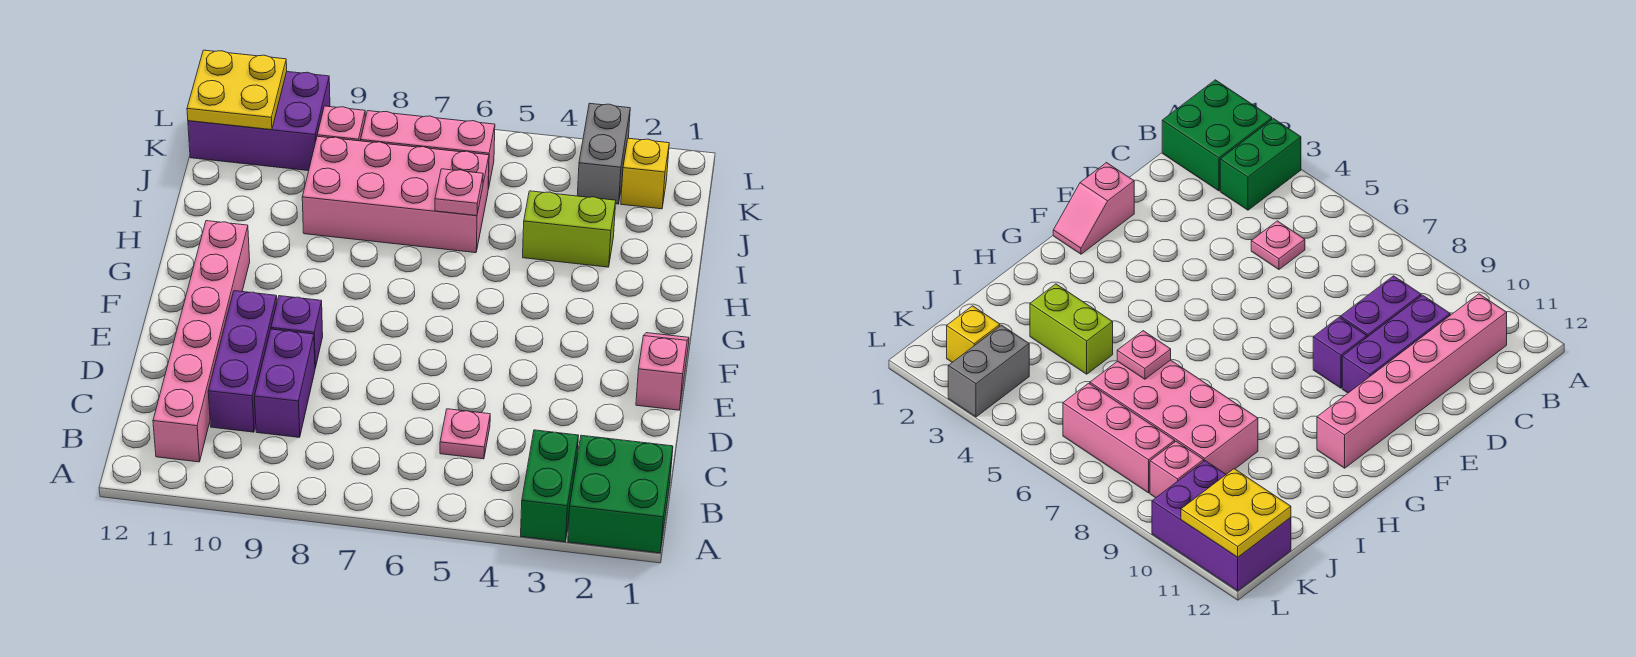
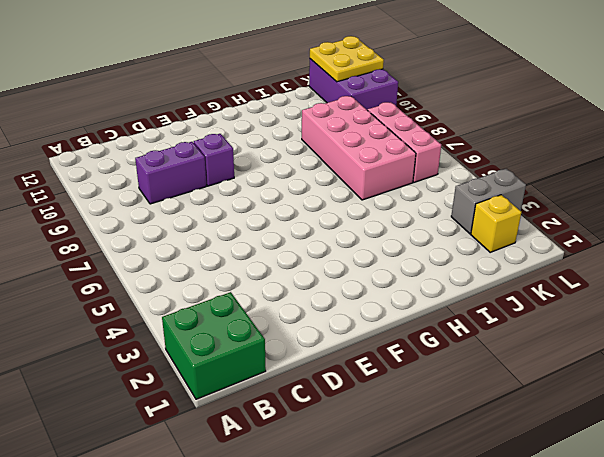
none -> green 1x2 brick [521,430,579,542]
none -> pink 1x6 brick [153,221,250,462]
none -> pink 1x1 plate [440,409,490,459]

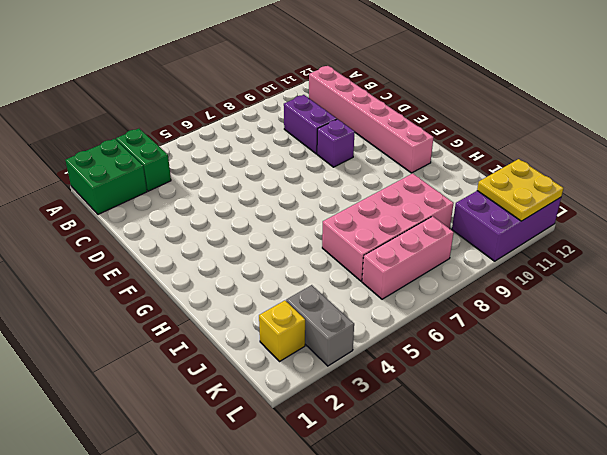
none -> pink 1x1 plate [440,409,490,459]
none -> purple 1x3 brick [208,291,277,432]
none -> pink 1x2 slope [636,333,689,410]

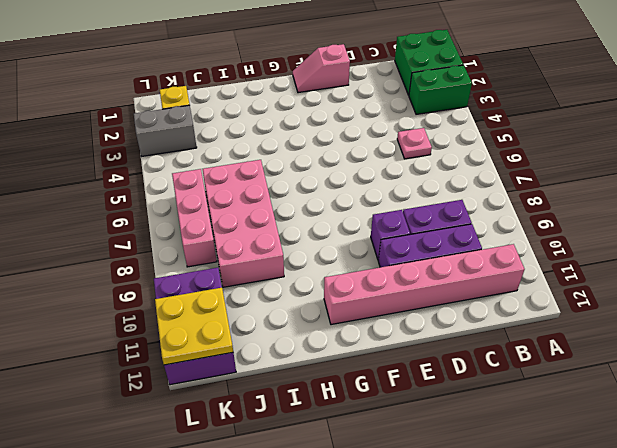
none -> lime 1x2 brick [523,191,616,267]
none -> pink 1x1 brick [317,106,365,141]
none -> pink 1x1 plate [435,169,483,216]

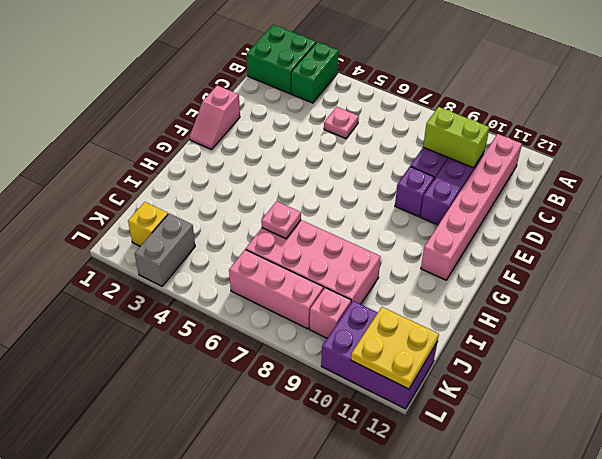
lime 1x2 brick [423,107,490,168] -> lime 1x2 brick moved to [523,191,616,267]

